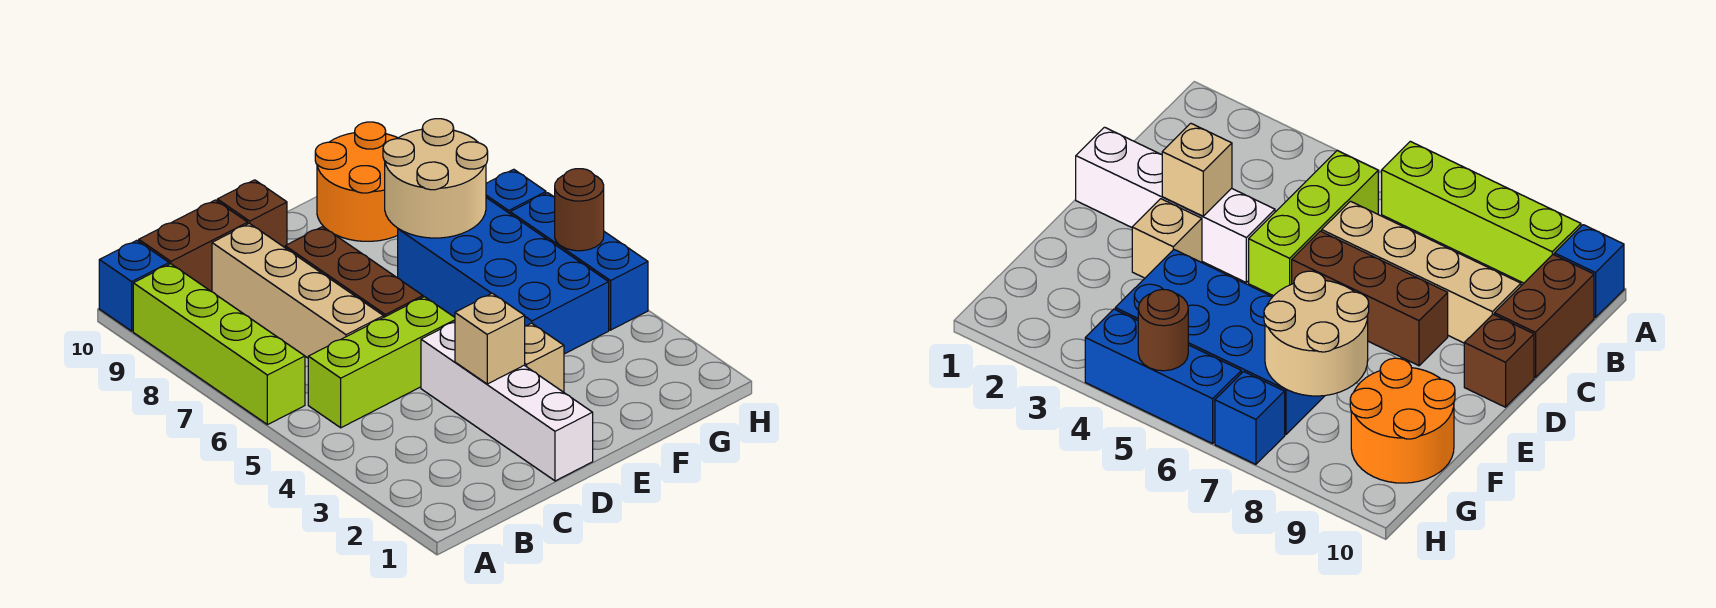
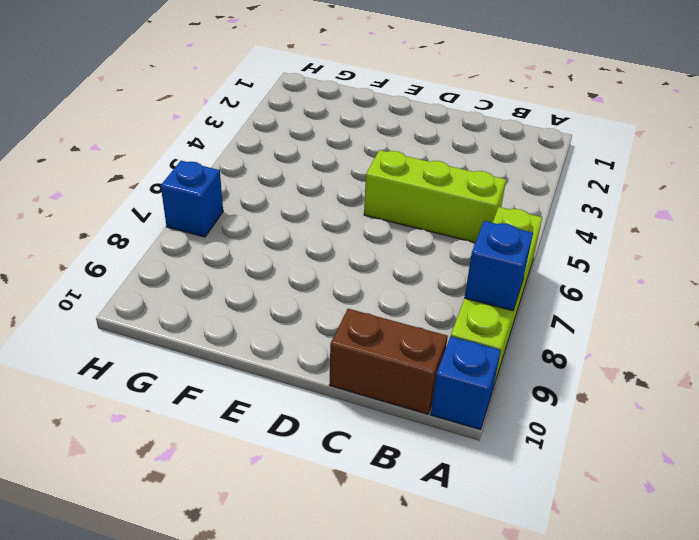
blue 1x1 brick [465,221,533,311] -> none
none -> tan 1x4 brick [212,223,384,358]
none -> white 1x4 brick [421,322,593,481]
none -> brown 1x3 brick [285,227,423,317]

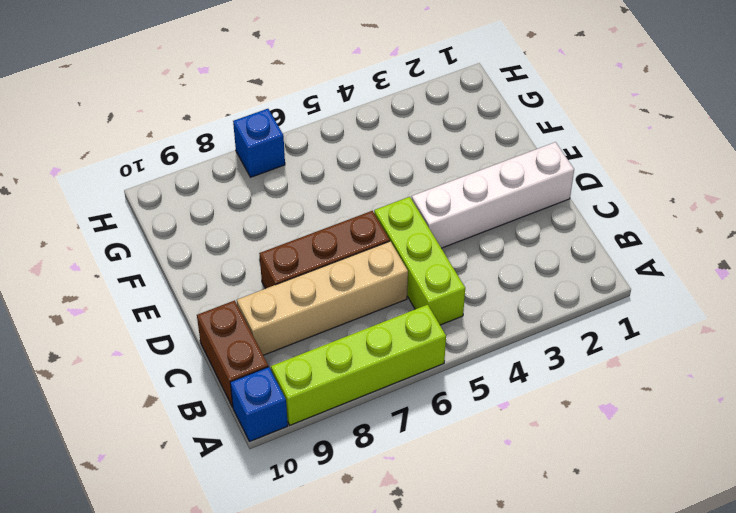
none -> brown 1x1 brick [217,180,287,247]
none -> tan 1x1 brick [525,323,564,392]
none -> blue 2x4 brick [398,198,609,354]

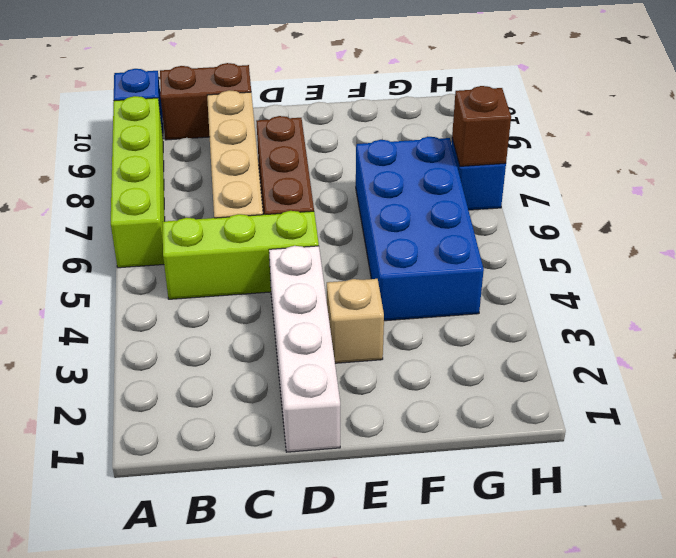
brown 1x1 brick [452,86,511,166] -> brown 1x1 brick moved to [217,180,287,247]
none -> orange 2x2 round brick [315,122,398,241]
none -> blue 1x3 brick [510,193,648,330]
none -> tan 1x1 brick [455,293,525,384]

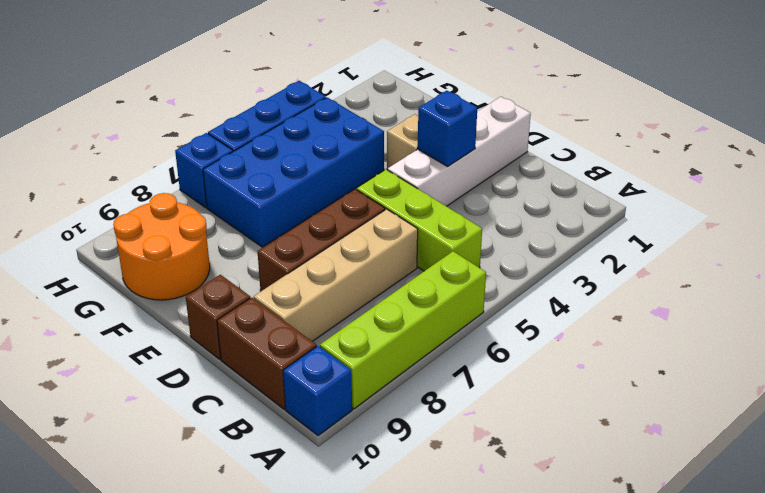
blue 1x1 brick [418,90,477,167] -> tan 1x1 brick [455,293,525,384]
none -> tan 2x2 round brick [383,119,488,238]
none -> brown 1x1 round brick [555,169,604,251]

